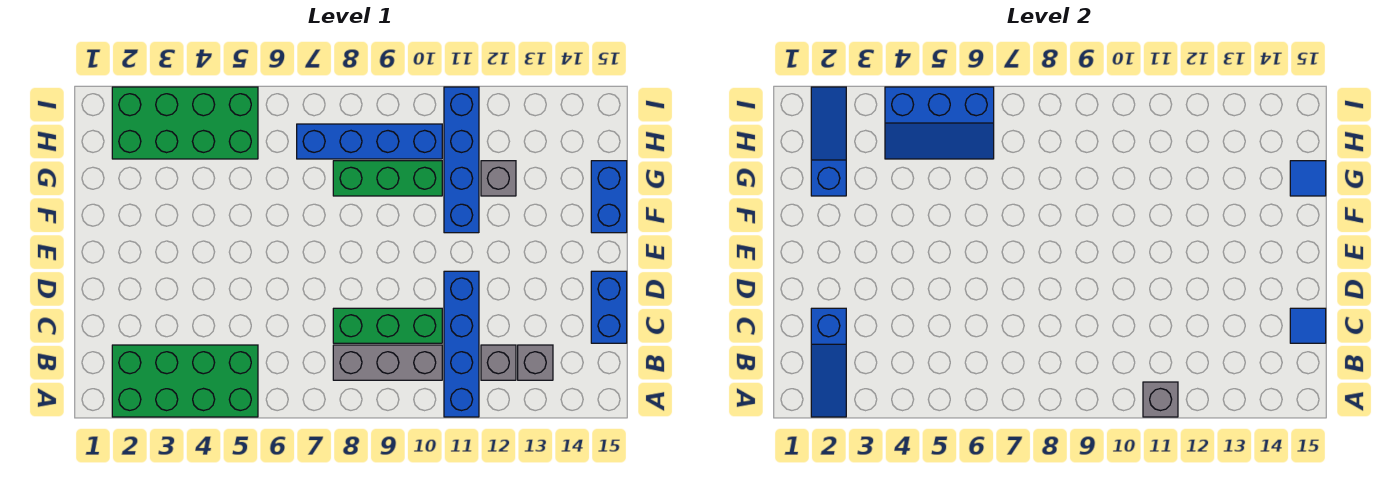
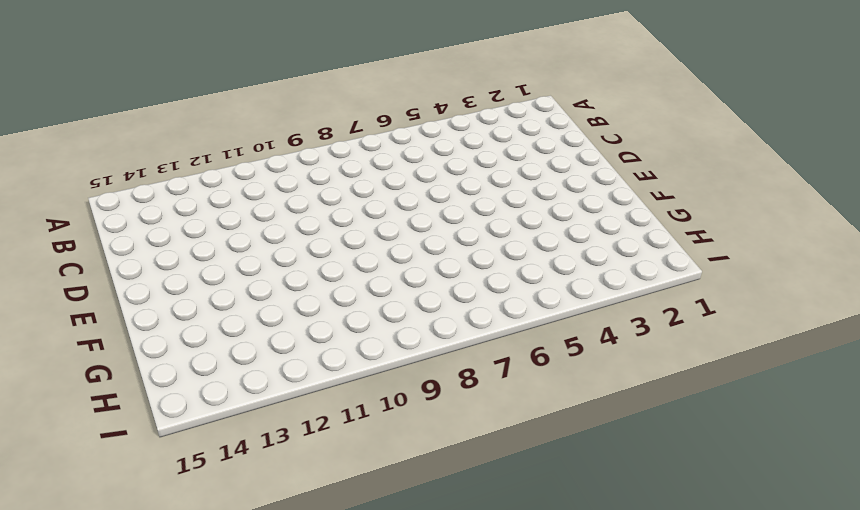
none -> green 2x4 brick [112,345,258,417]
none -> blue 1x4 brick [444,271,479,417]
none -> grey 1x3 brick [333,345,442,380]

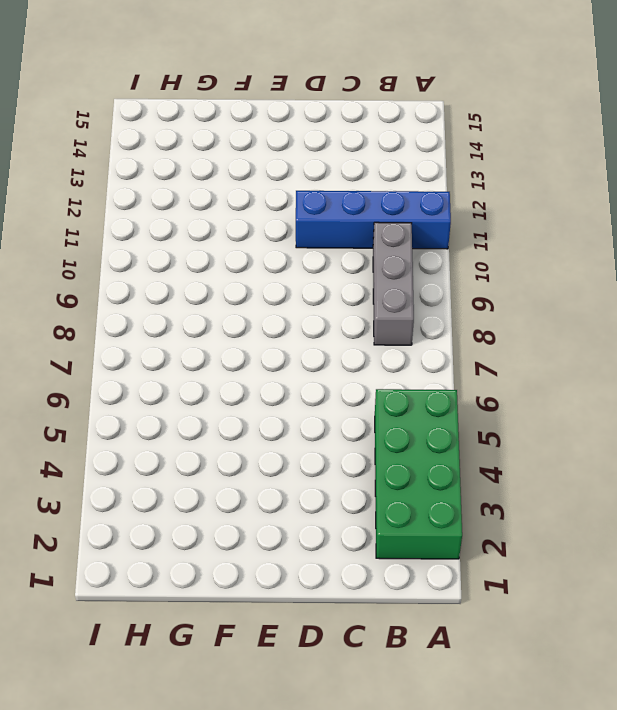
none -> grey 1x1 brick [481,345,516,380]
none -> grey 1x1 brick [518,345,553,380]
none -> green 1x3 brick [333,308,442,343]

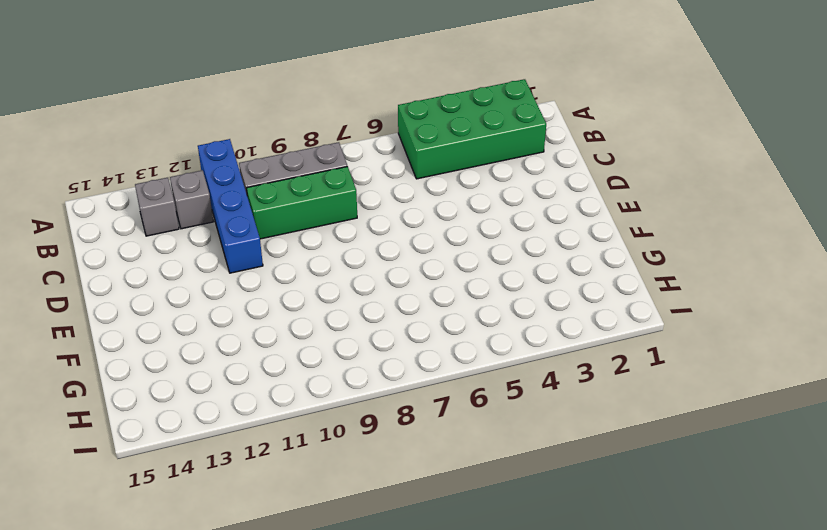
none -> blue 1x2 brick [591,271,627,343]
none -> blue 1x4 brick [444,87,479,233]
none -> blue 1x2 brick [591,161,627,233]

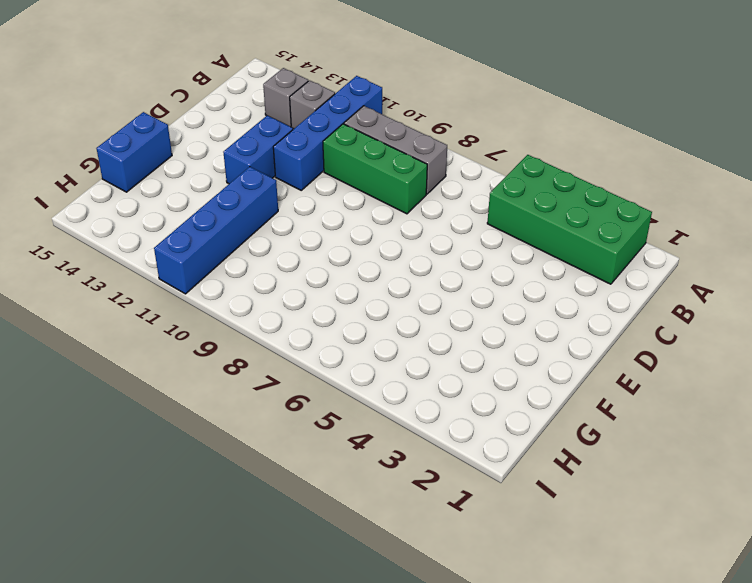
blue 1x2 brick [223,116,293,184] -> blue 1x2 brick moved to [591,271,627,343]
none -> green 1x3 brick [333,161,442,196]
none -> grey 1x1 brick [481,161,516,196]
none -> green 2x4 brick [112,87,258,159]

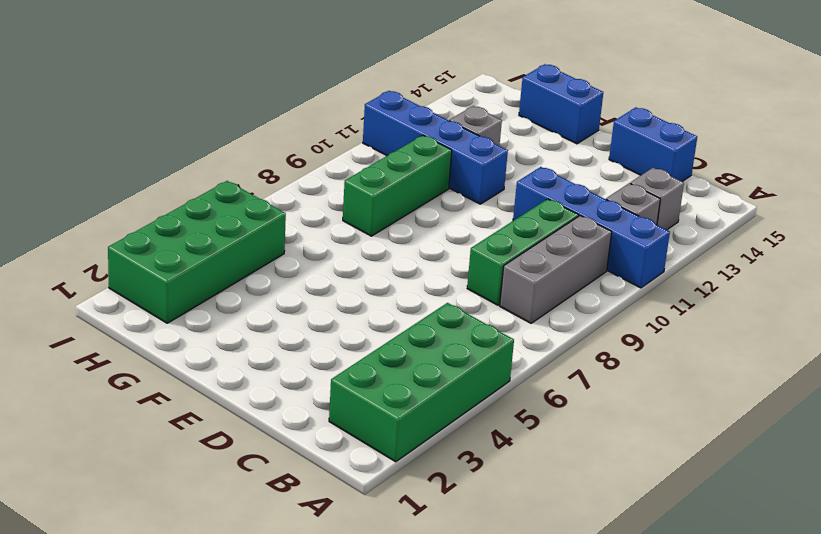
none -> blue 1x4 brick [297,124,442,159]
none -> blue 1x3 slope [811,308,846,417]
none -> grey 1x1 brick [1143,382,1178,417]

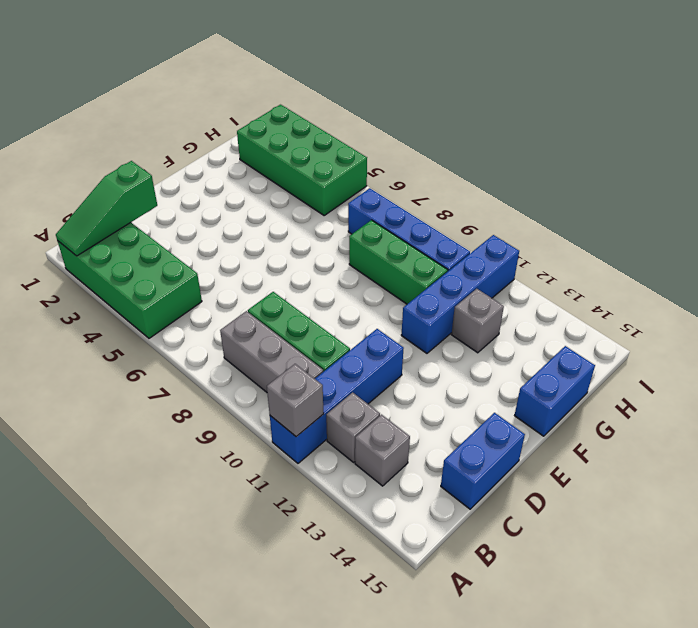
green 1x3 slope [56,161,157,256] -> blue 1x3 slope [811,308,846,417]
none -> blue 1x1 tile [1290,308,1326,343]
none -> blue 1x3 slope [811,87,846,196]
none -> blue 1x1 tile [1290,161,1326,196]

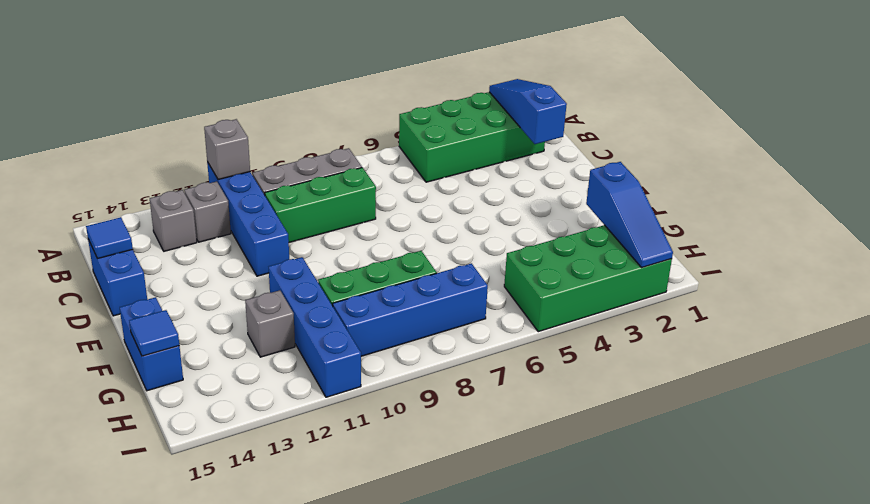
none -> blue 2x3 slope [885,87,994,159]

